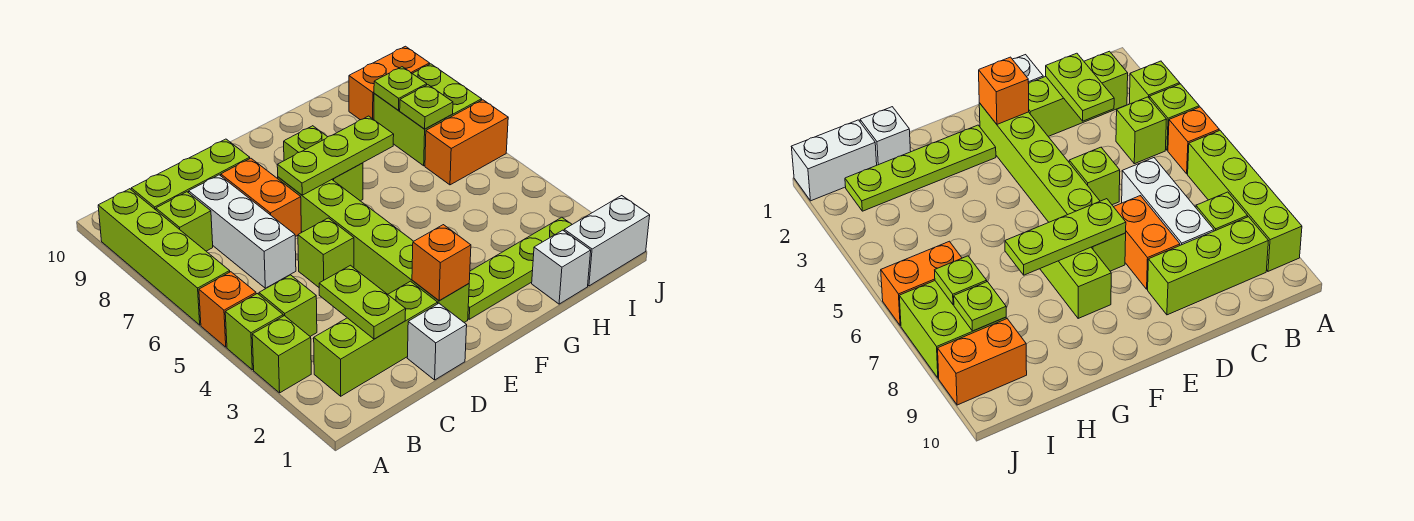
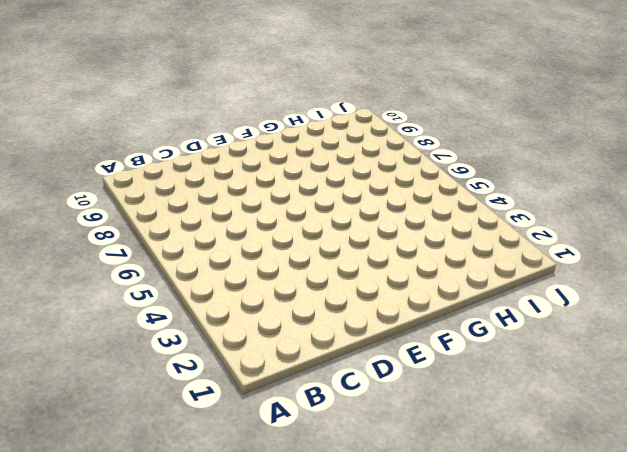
none -> lime 1x1 brick [252,316,311,393]
none -> lime 1x1 brick [225,294,283,370]
none -> orange 1x1 brick [199,272,256,347]

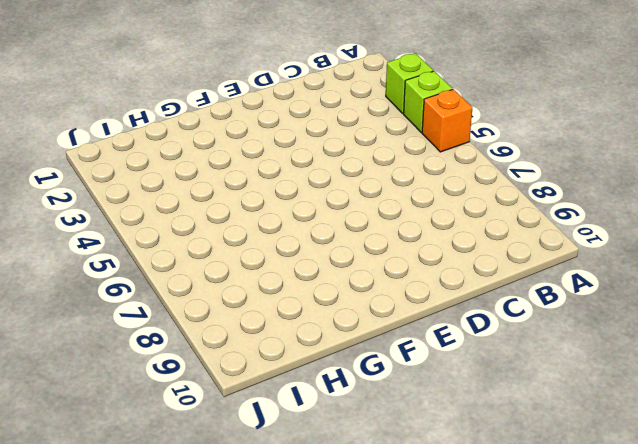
none -> lime 1x4 brick [98,189,230,325]
none -> lime 1x3 brick [314,281,438,396]
none -> lime 1x1 brick [259,275,317,336]

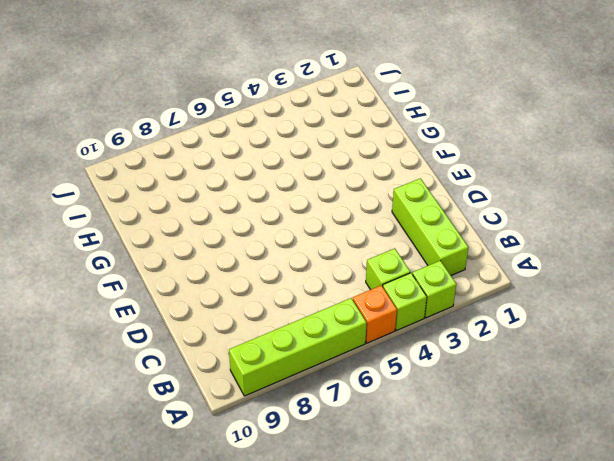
none -> lime 1x1 brick [156,192,213,251]
none -> lime 1x3 brick [131,139,250,210]
none -> white 1x3 brick [189,175,296,288]

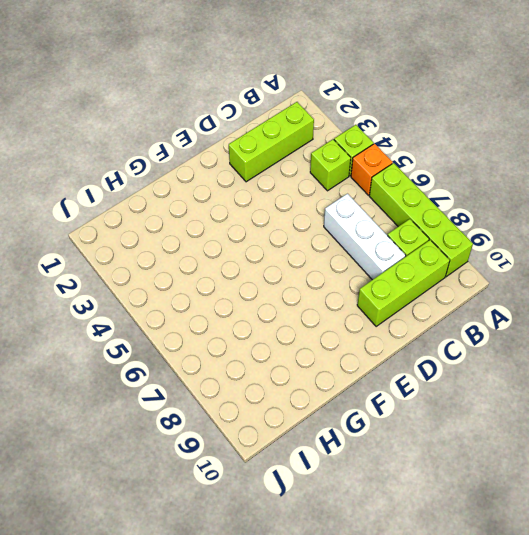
none -> lime 1x1 brick [252,316,311,393]
none -> white 1x1 brick [407,303,467,380]
none -> lime 1x1 brick [298,218,354,287]

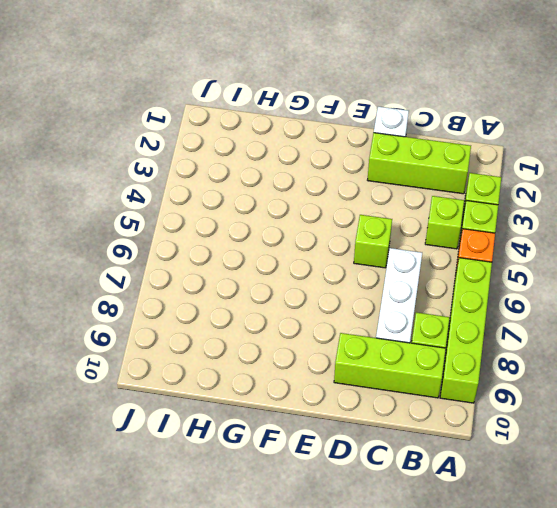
none -> orange 1x2 brick [221,158,301,237]
none -> lime 1x6 brick [278,177,469,322]
none -> lime 1x4 plate [468,217,572,319]

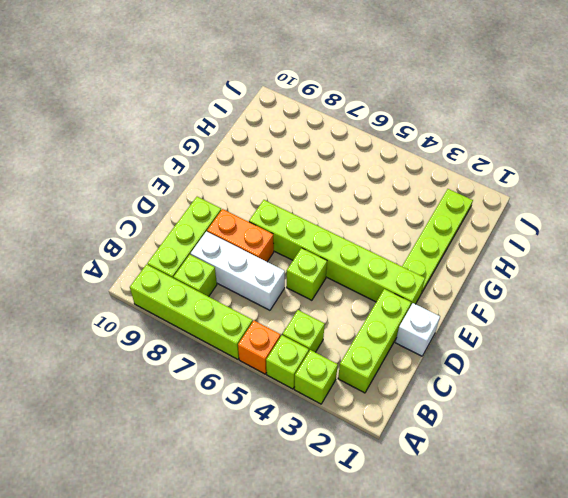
none -> lime 1x2 brick [284,126,363,201]
none -> white 1x1 brick [532,230,591,304]
none -> white 1x2 brick [564,196,650,286]

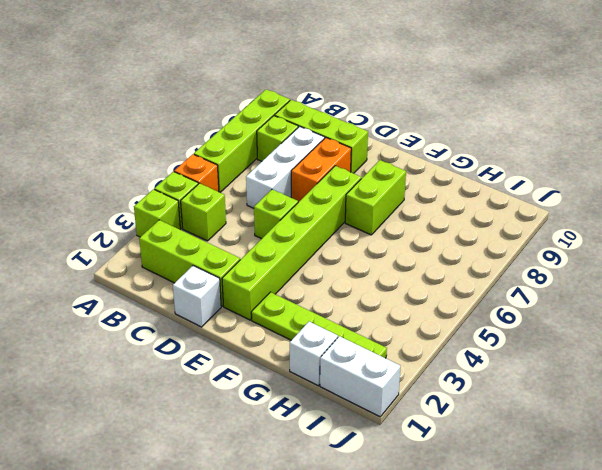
none -> orange 1x2 brick [425,100,508,185]
none -> lime 2x2 brick [374,64,482,166]
none -> orange 1x2 brick [349,46,430,120]

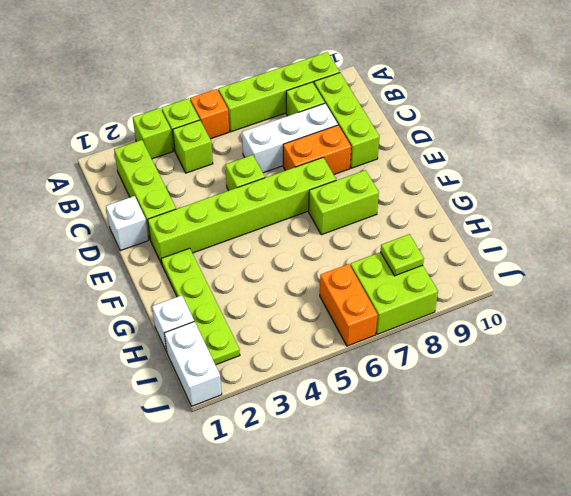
none -> orange 1x2 brick [349,46,430,120]
none -> lime 1x2 plate [319,265,406,339]
none -> orange 1x1 brick [412,225,471,301]

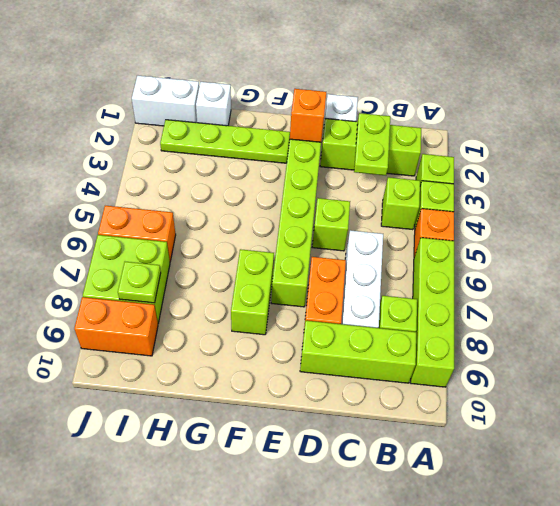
none -> lime 1x3 plate [277,116,394,195]
none -> lime 1x1 plate [400,85,453,129]

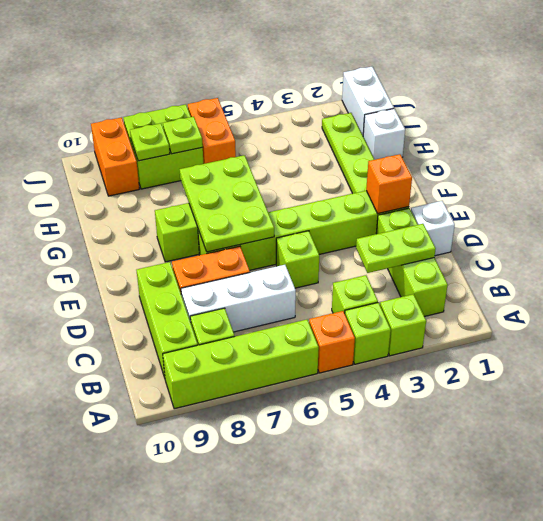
lime 2x3 plate [180,155,274,252] -> lime 1x3 plate [277,116,394,195]

